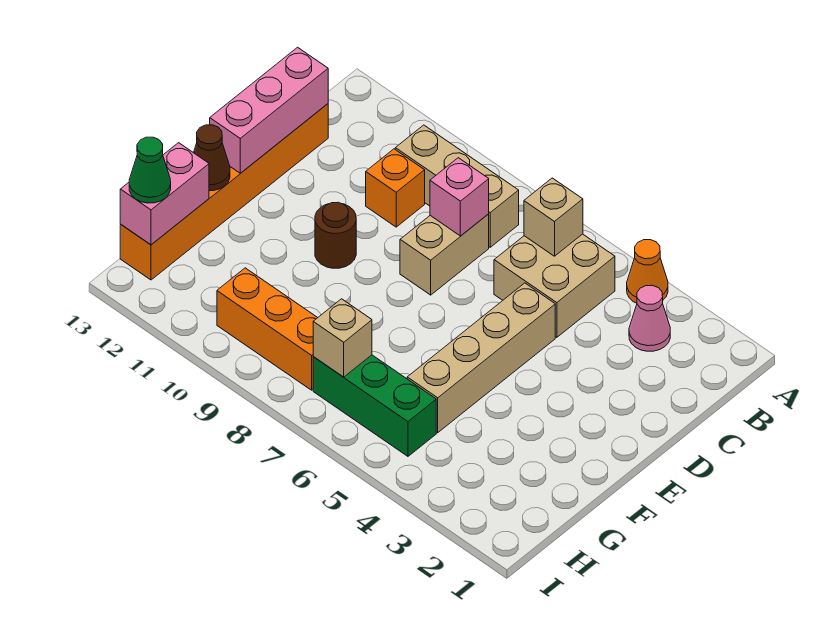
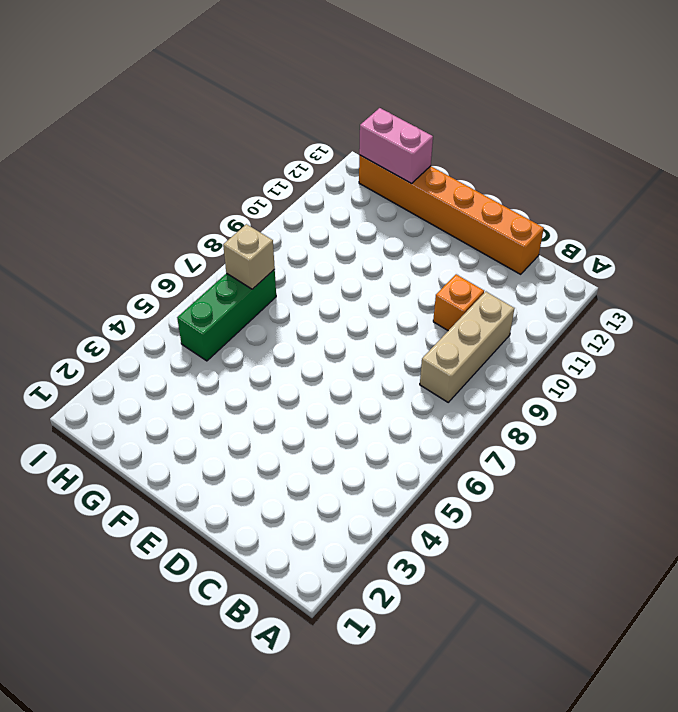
none -> orange 1x1 cone [627,240,668,303]
none -> pink 1x1 cone [629,285,670,351]
none -> tan 2x2 brick [494,234,615,337]

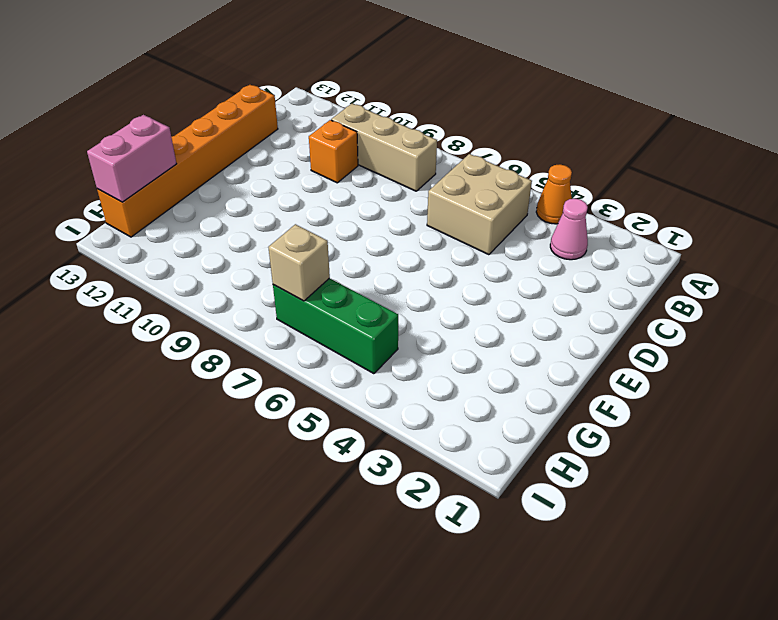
none -> tan 1x2 brick [400,214,489,295]
none -> tan 1x4 brick [407,283,555,433]
none -> brown 1x1 round brick [315,202,356,268]

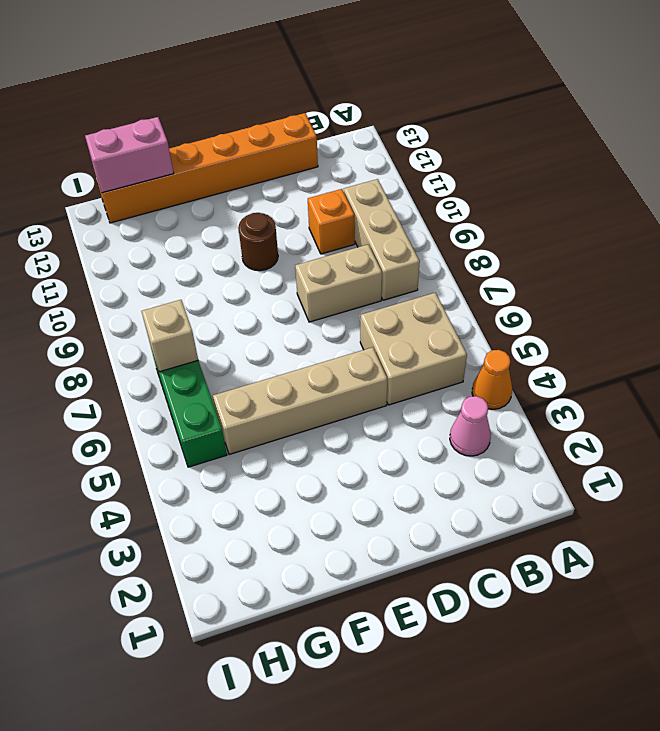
none -> orange 1x3 brick [217,268,318,390]
none -> tan 1x1 brick [524,178,583,256]
none -> pink 1x1 brick [430,158,489,236]

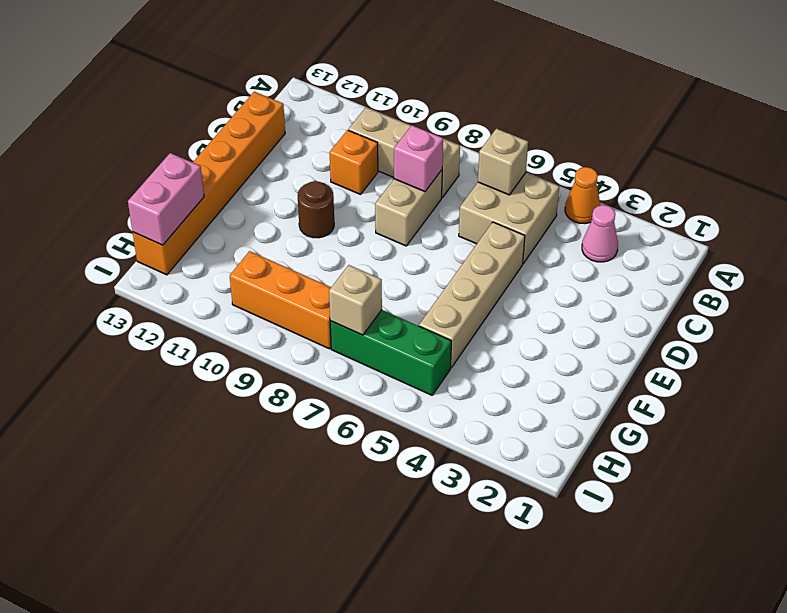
none -> pink 1x3 brick [210,47,328,173]
none -> brown 1x1 cone [194,125,230,191]
none -> green 1x1 cone [129,137,171,203]

